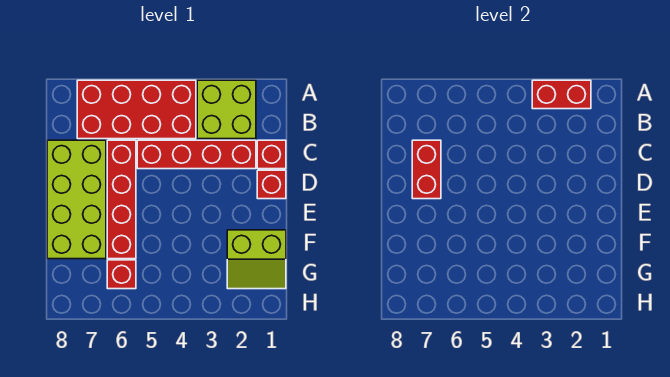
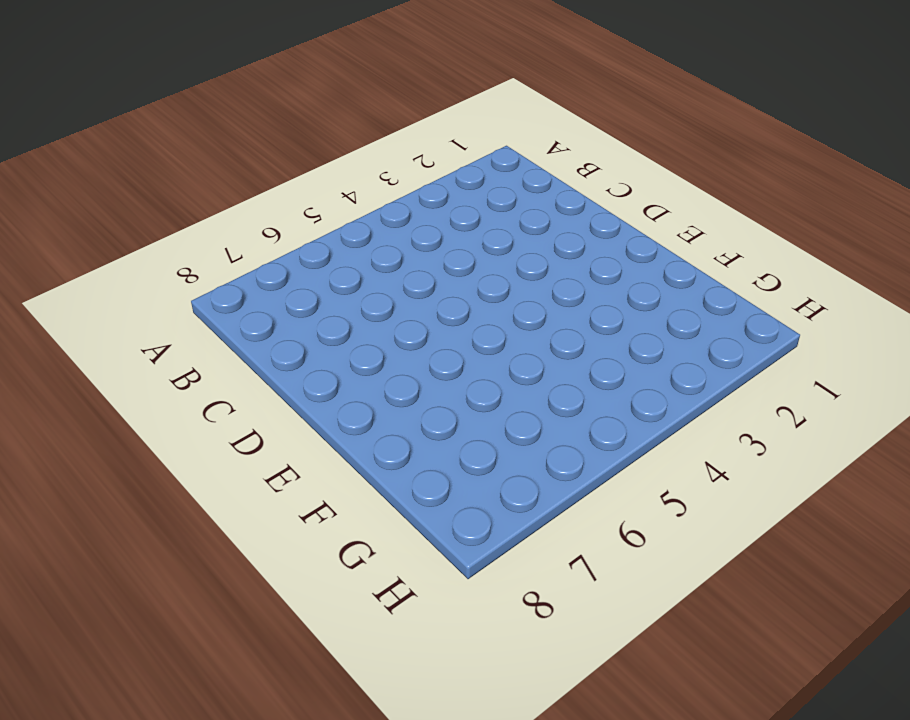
none -> lime 2x2 brick [197,80,256,139]
none -> red 2x4 brick [77,80,196,139]

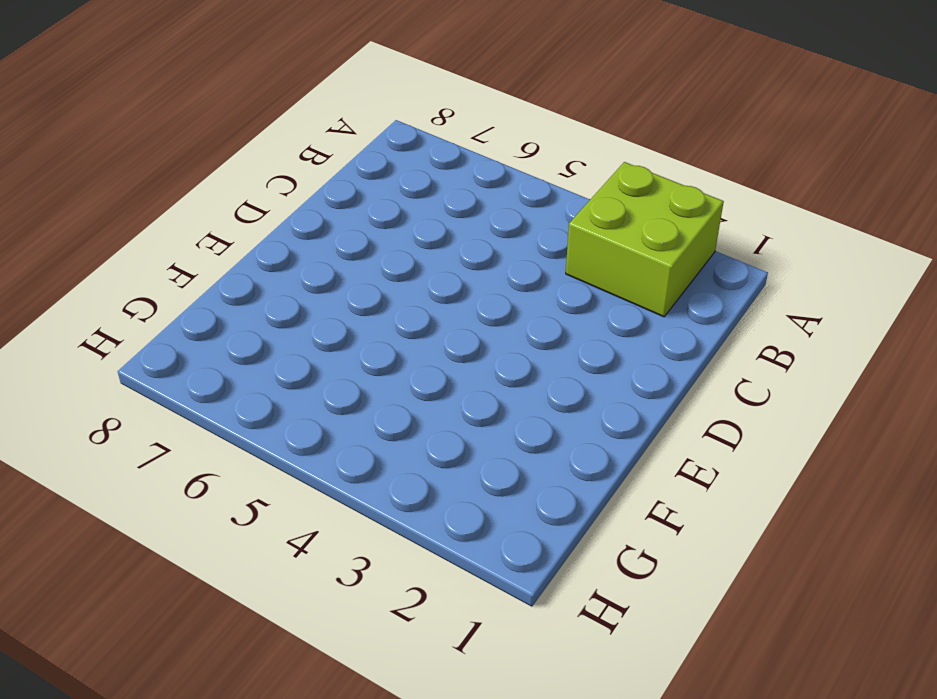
none -> red 2x4 brick [77,80,196,139]
none -> red 1x1 brick [257,140,286,169]

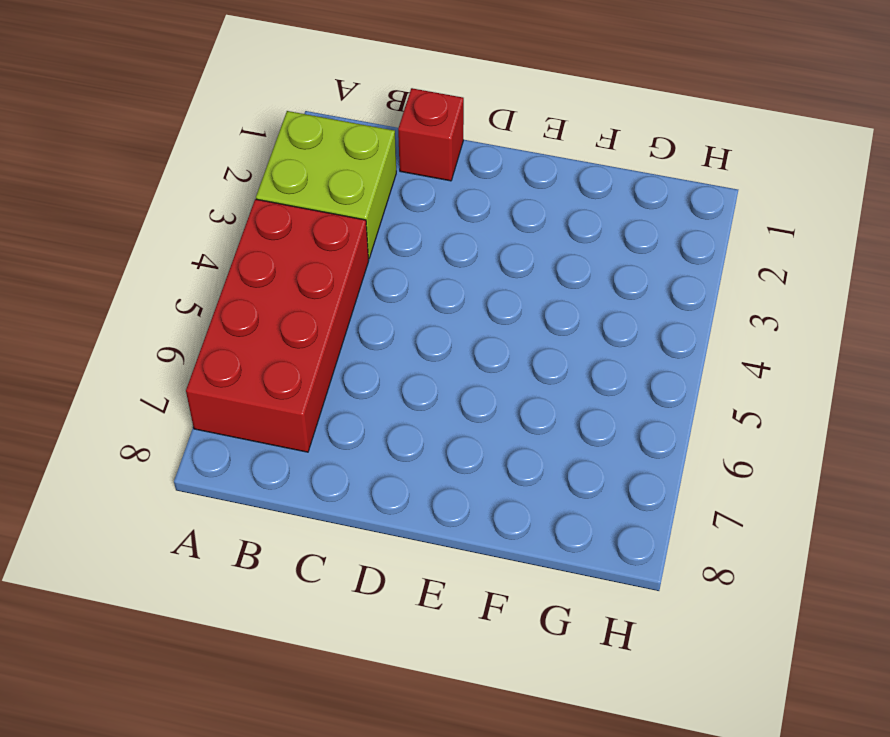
none -> red 1x4 brick [137,140,256,169]
none -> red 1x4 brick [107,140,136,259]

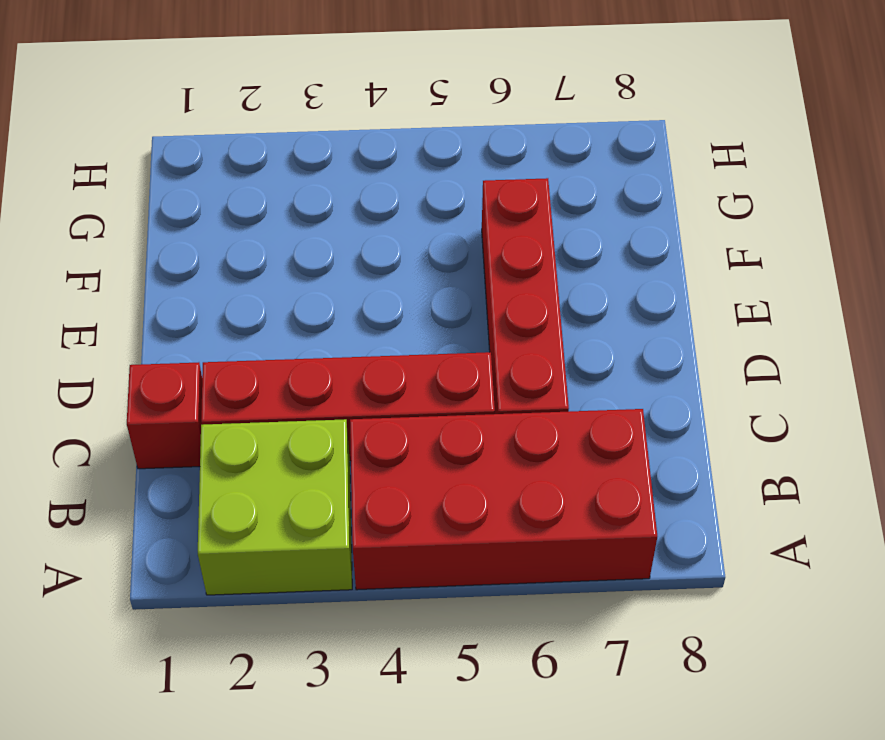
none -> lime 2x4 brick [47,140,106,259]
none -> red 1x1 brick [257,170,286,199]

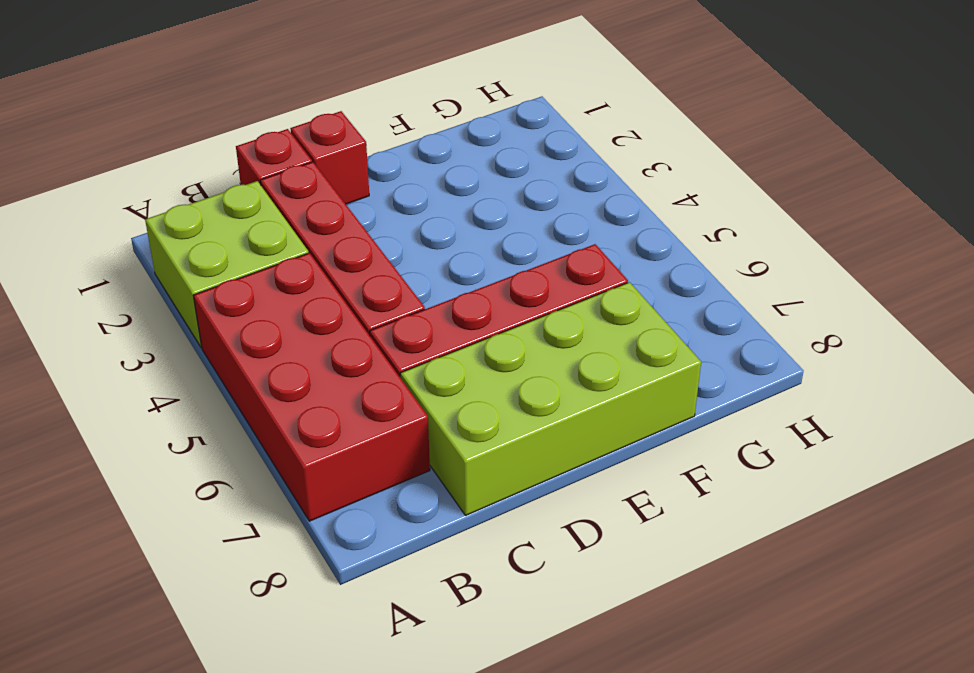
none -> lime 2x2 slope [227,230,286,289]
none -> red 1x1 brick [107,260,136,289]

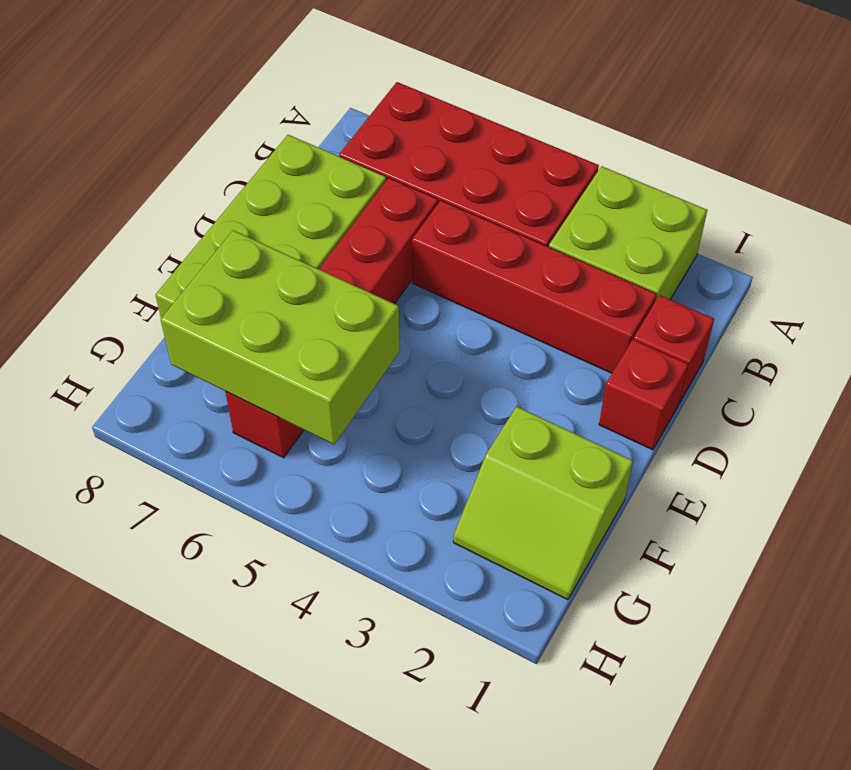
lime 2x3 brick [160,230,400,444] -> none
none -> red 1x2 brick [532,80,591,109]
none -> red 1x2 brick [412,140,441,199]

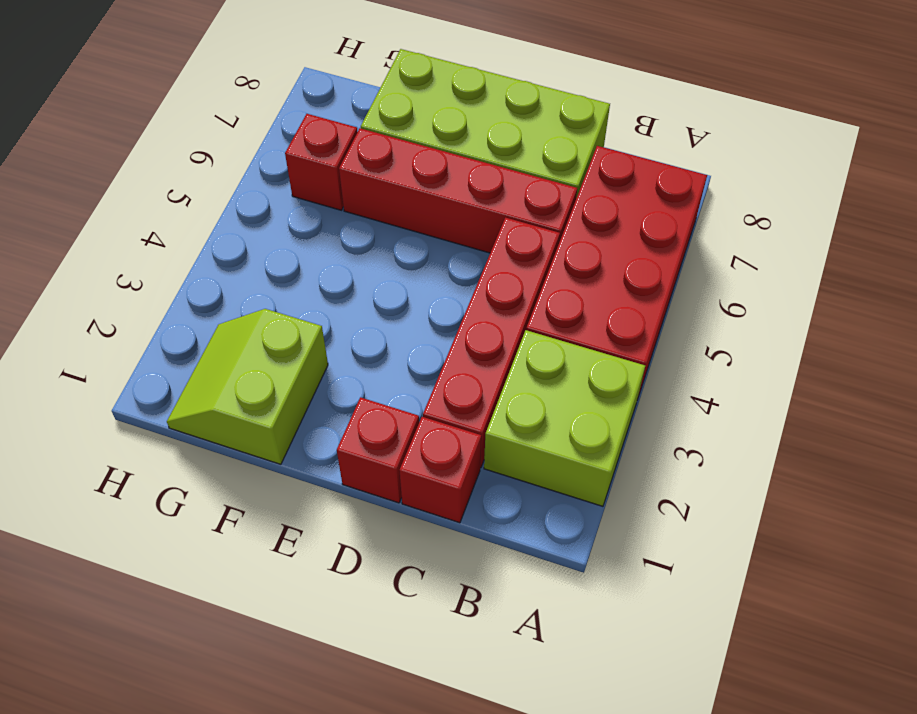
none -> red 1x2 brick [532,80,591,109]
none -> red 1x2 brick [412,140,441,199]

